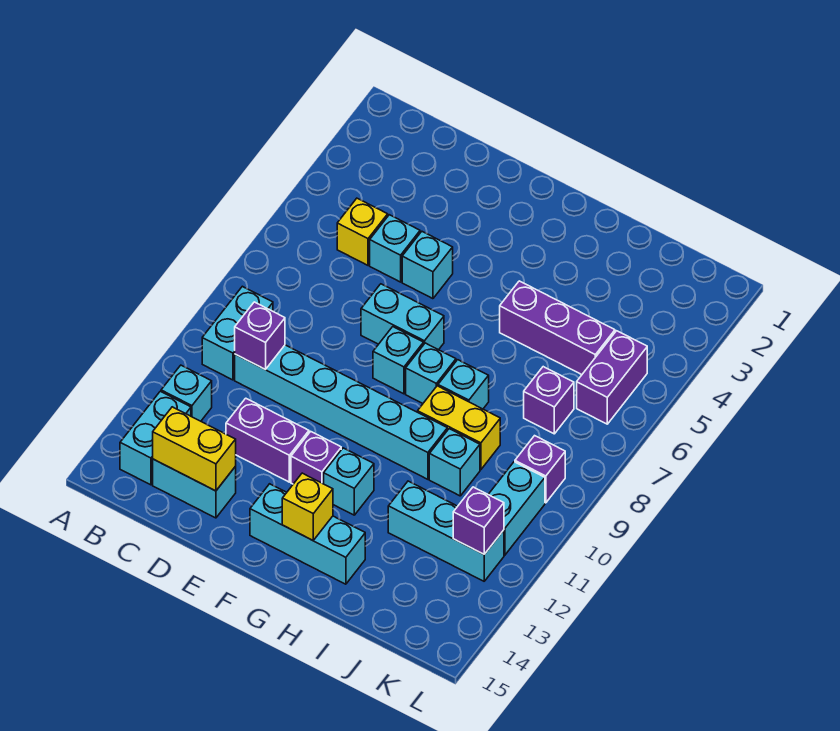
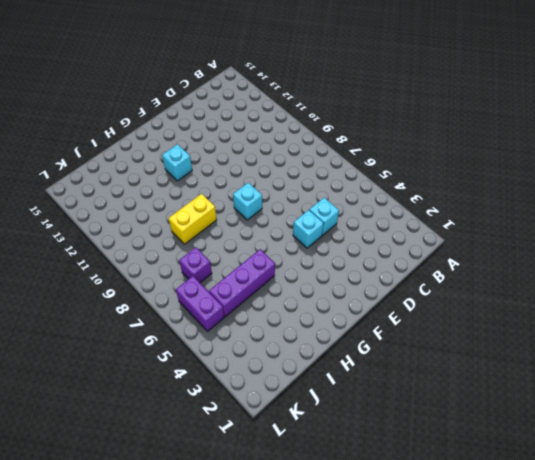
none -> cyan 1x2 brick [202,286,273,380]
none -> cyan 1x1 brick [161,365,212,421]
none -> cyan 1x2 brick [120,391,191,485]

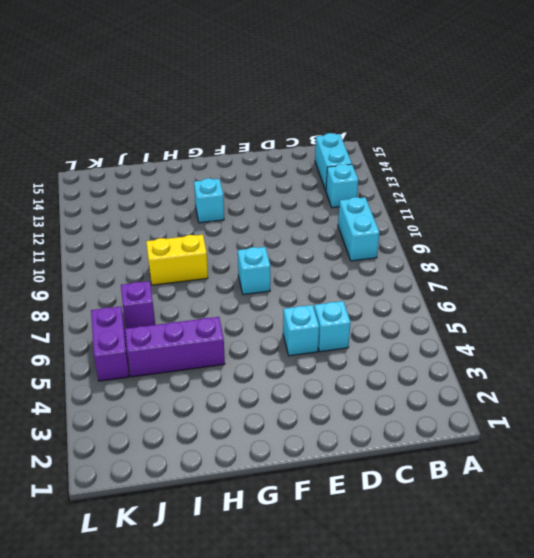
none -> yellow 1x1 brick [337,198,388,265]
none -> cyan 1x6 brick [235,345,447,479]
none -> cyan 1x2 brick [153,459,236,518]

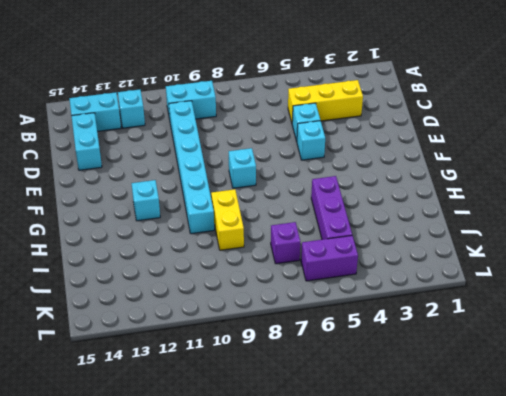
yellow 1x3 brick [288,80,363,122] -> yellow 1x1 brick [337,198,388,265]
none -> purple 1x2 brick [226,398,309,482]
none -> cyan 1x2 brick [361,284,444,350]
none -> purple 1x1 brick [291,431,341,484]

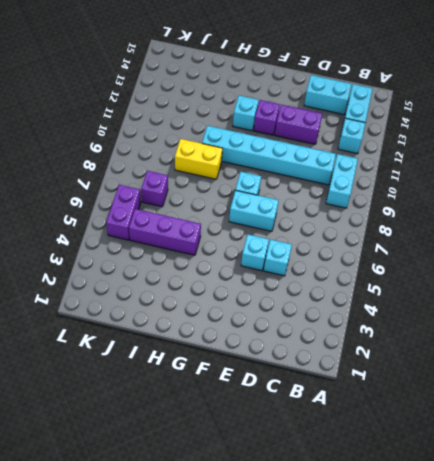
none -> yellow 1x1 brick [337,198,388,265]
none -> cyan 1x3 brick [250,484,365,584]
none -> cyan 1x1 brick [406,343,456,403]

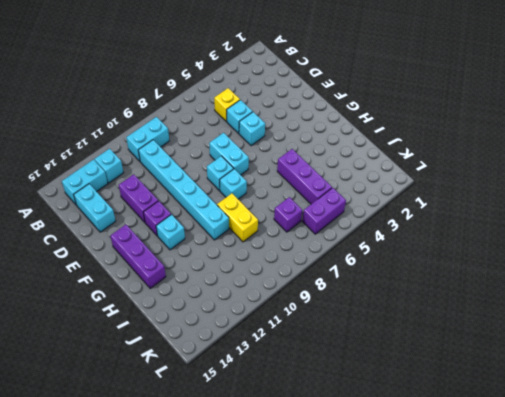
purple 1x3 brick [110,225,166,288] -> cyan 1x3 brick [250,484,365,584]
none -> cyan 1x1 brick [438,360,489,409]
none -> cyan 1x1 brick [429,429,480,496]
none -> cyan 1x3 brick [388,481,504,581]

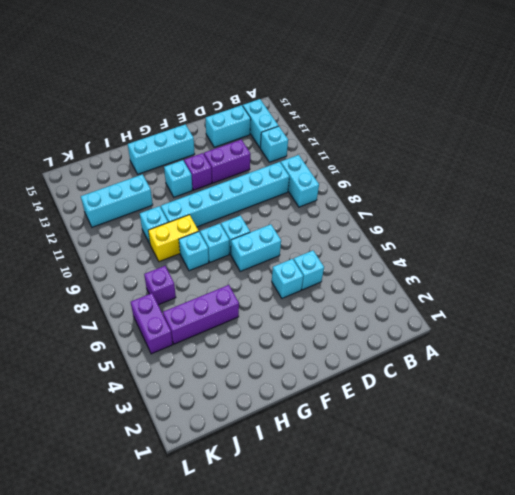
none -> yellow 1x1 brick [337,198,388,265]
none -> purple 1x1 brick [515,436,565,503]
none -> cyan 1x2 brick [488,462,545,555]

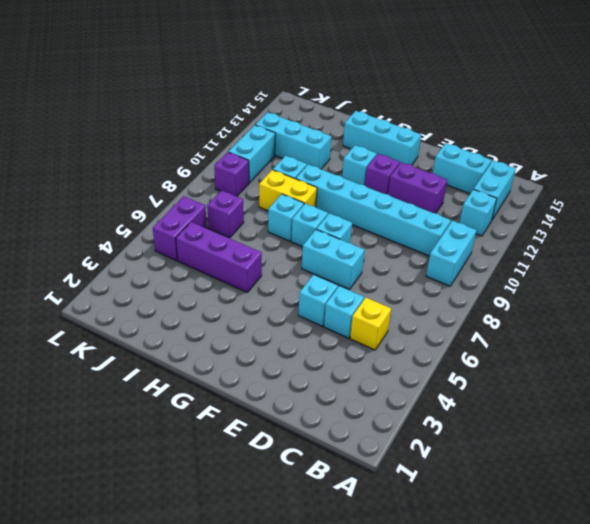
none -> purple 1x1 brick [235,302,285,370]
none -> yellow 1x2 brick [153,407,236,491]
none -> yellow 1x1 brick [282,473,333,540]

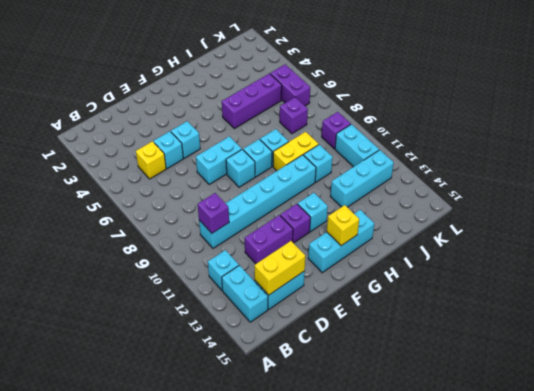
none -> cyan 1x2 brick [202,286,273,380]
none -> purple 1x1 brick [453,487,504,554]

